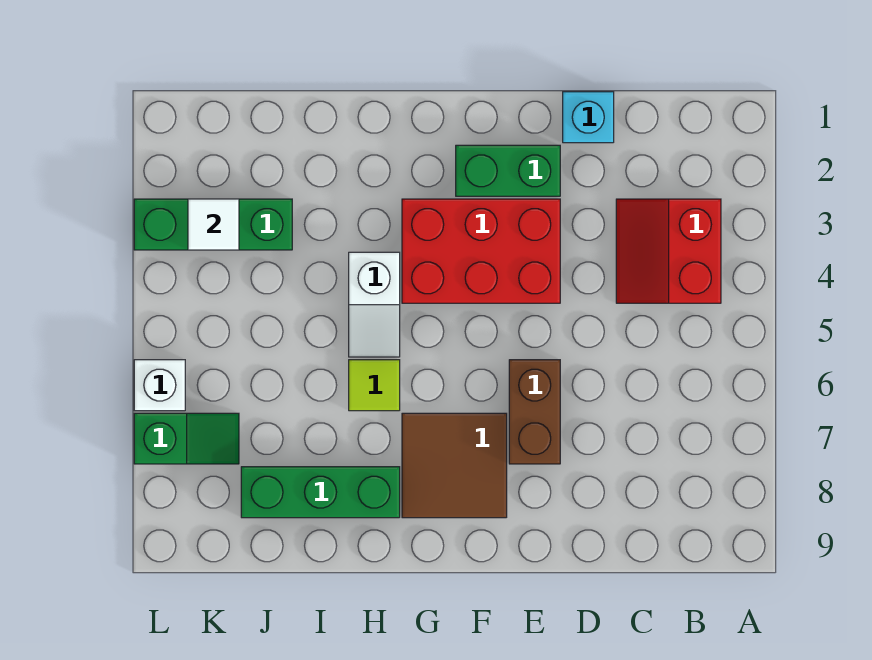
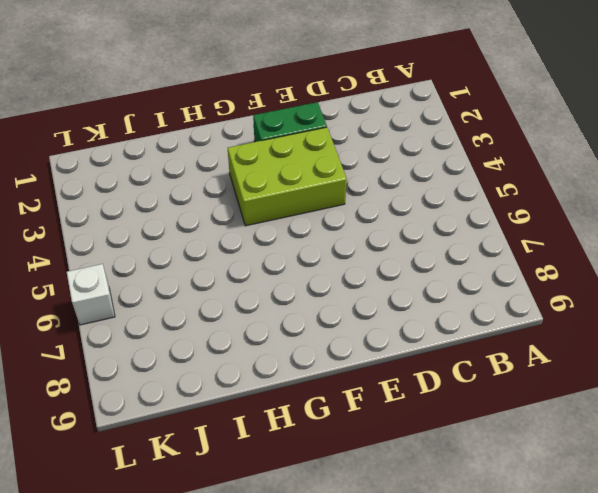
lime 2x3 brick [228,127,347,226] -> red 2x3 brick [402,199,560,303]
none -> red 2x2 slope [616,199,721,303]
none -> cyan 1x1 brick [563,92,614,143]
none -> brown 1x2 brick [509,360,560,464]

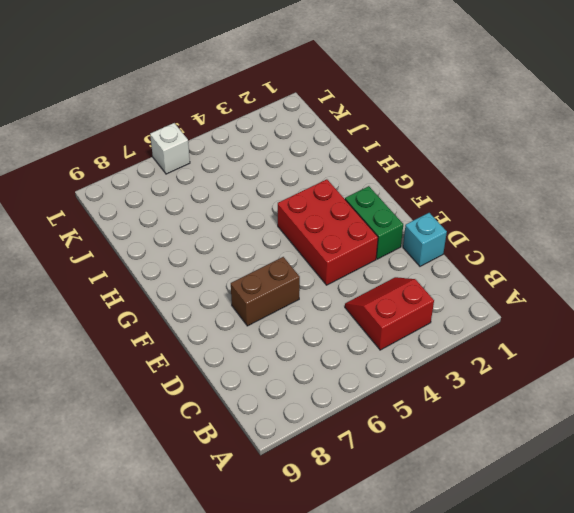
none -> brown 2x2 tile [402,413,507,518]
none -> white 1x2 slope [349,252,400,357]
none -> lime 1x1 tile [349,360,400,411]

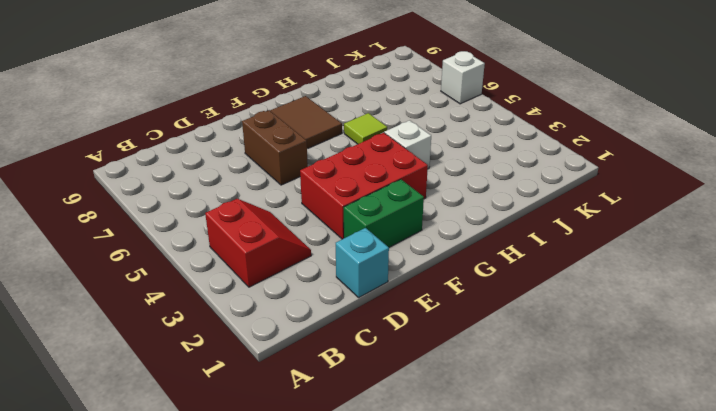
none -> green 1x3 brick [241,467,400,518]
none -> green 1x3 brick [134,199,292,250]
none -> green 1x2 slope [134,413,239,464]

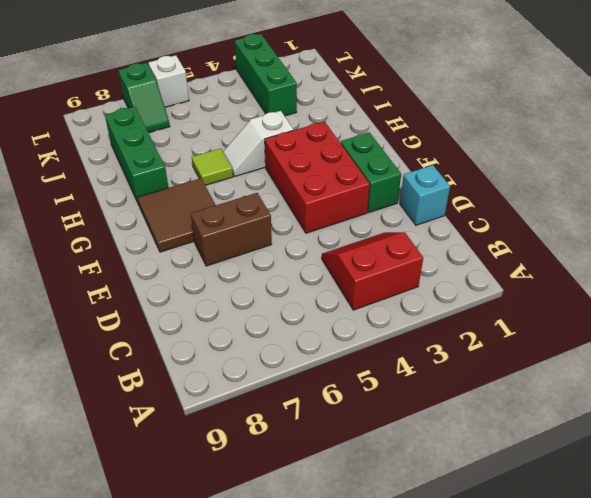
none -> white 1x1 tile [188,199,239,250]

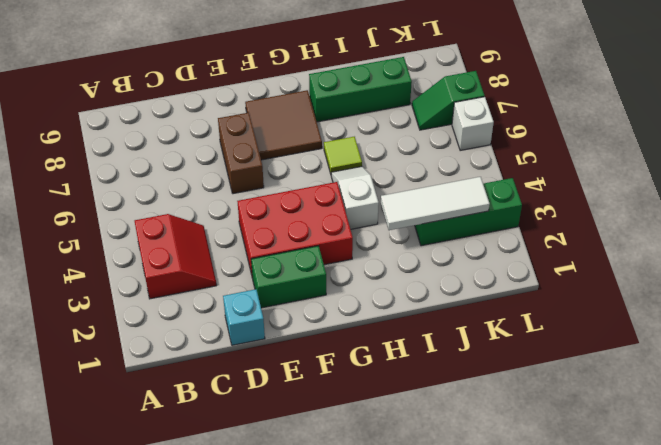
white 1x3 tile [381,177,490,230] -> white 1x1 tile [188,199,239,250]

